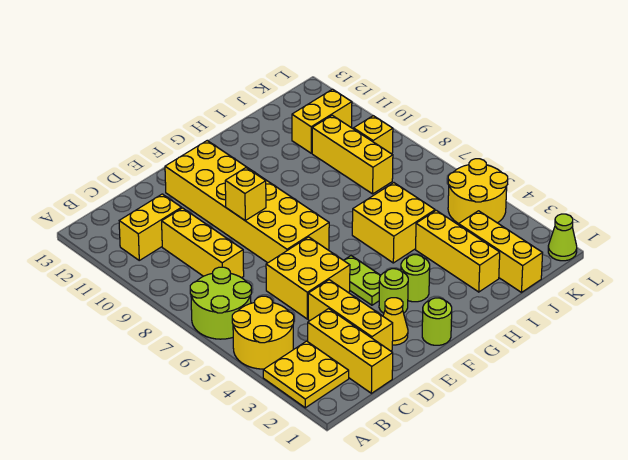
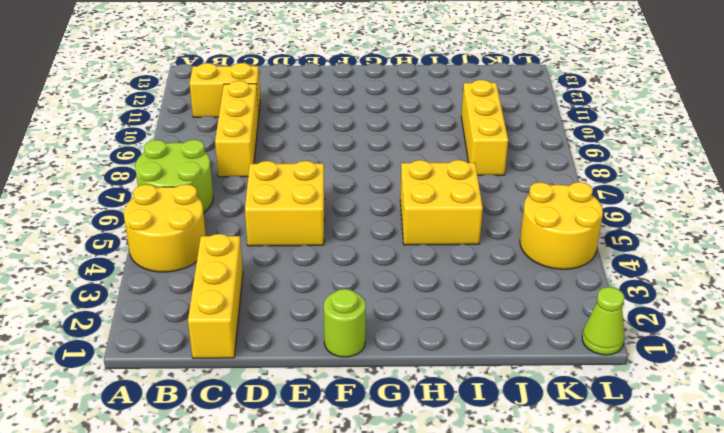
none -> yellow 2x2 plate [263,341,349,408]
none -> yellow 1x3 brick [308,280,393,351]
none -> yellow 1x1 cone [383,298,408,345]

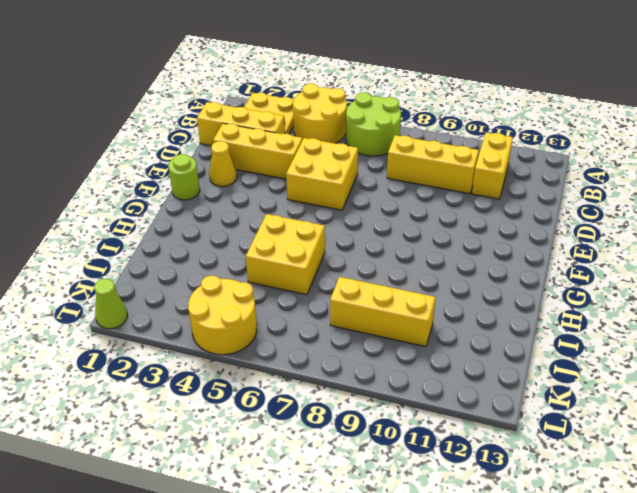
none -> yellow 2x6 brick [165,141,329,263]
none -> lime 1x1 round brick [379,269,408,313]
none -> lime 1x2 plate [344,256,381,305]

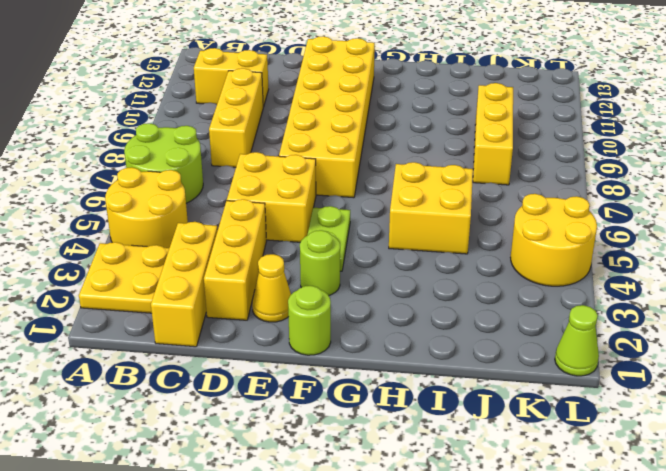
none -> lime 1x1 round brick [401,255,430,302]
none -> yellow 1x3 brick [416,210,500,292]
none -> yellow 1x3 brick [459,211,543,292]

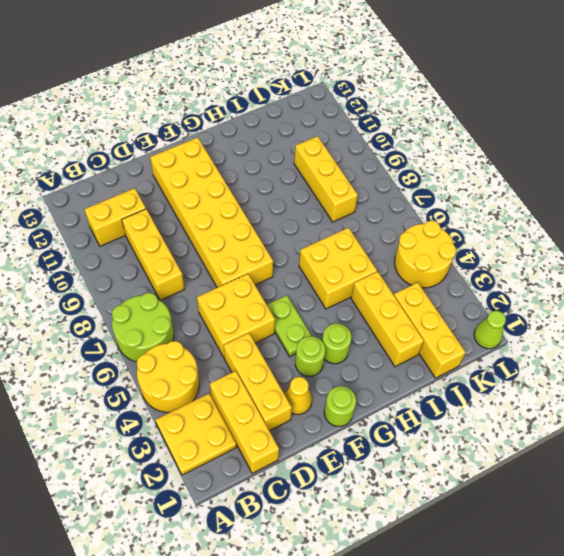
none -> yellow 1x2 brick [292,89,352,153]
none -> yellow 1x1 brick [354,116,393,154]
none -> yellow 1x1 brick [225,168,266,220]

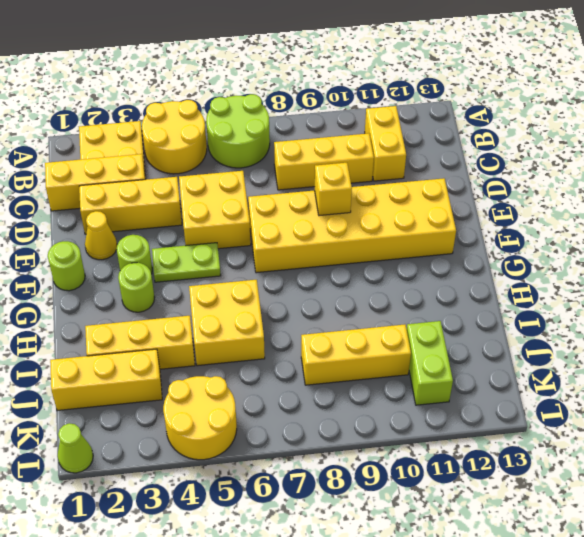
lime 1x2 brick [407,321,453,405] -> yellow 1x2 brick [292,89,352,153]
none -> yellow 1x1 brick [354,116,393,154]

